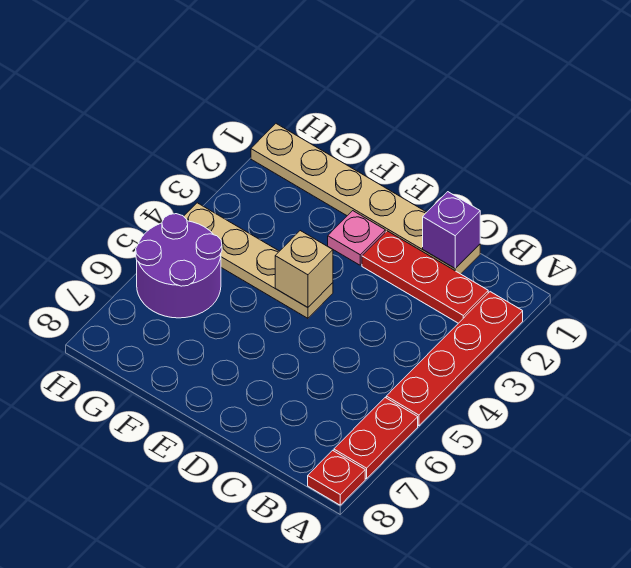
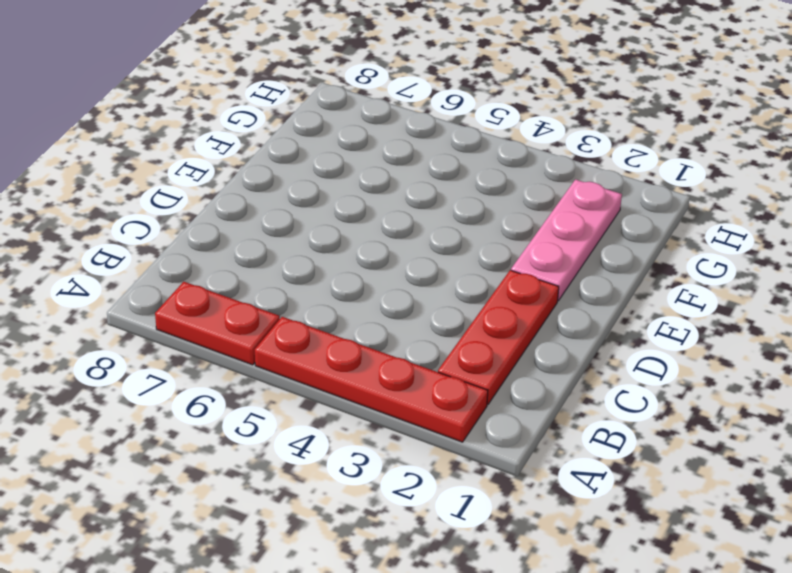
pink 1x3 plate [511,180,622,301] -> pink 1x1 plate [328,211,385,265]
none -> red 1x1 plate [308,450,365,505]
none -> tan 1x6 plate [251,124,480,274]

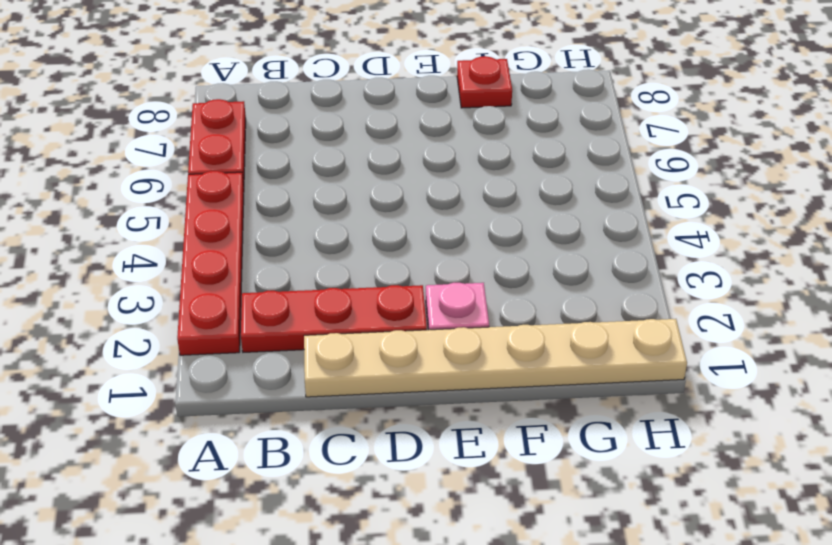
red 1x1 plate [457,56,512,108] -> red 1x1 plate moved to [308,450,365,505]
none -> tan 1x4 plate [184,203,333,318]
none -> purple 2x2 round brick [136,214,222,318]

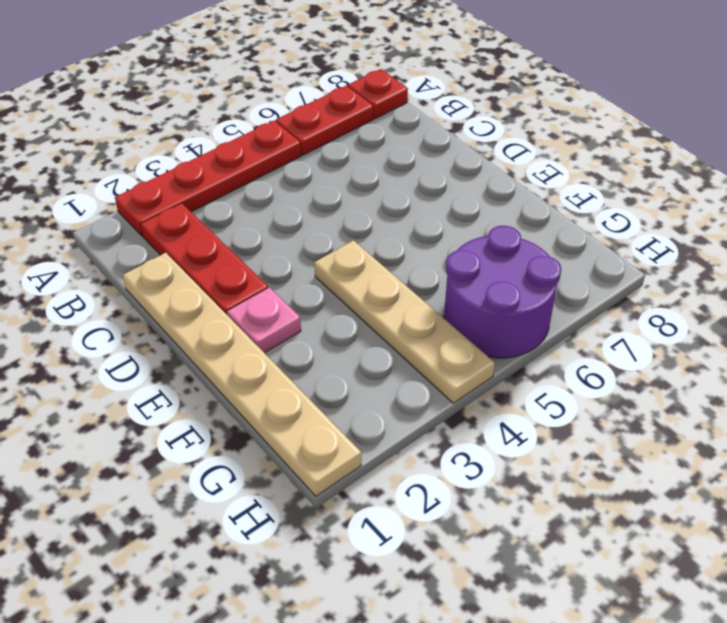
none -> purple 1x1 brick [423,192,480,268]
none -> tan 1x1 brick [275,231,333,307]

